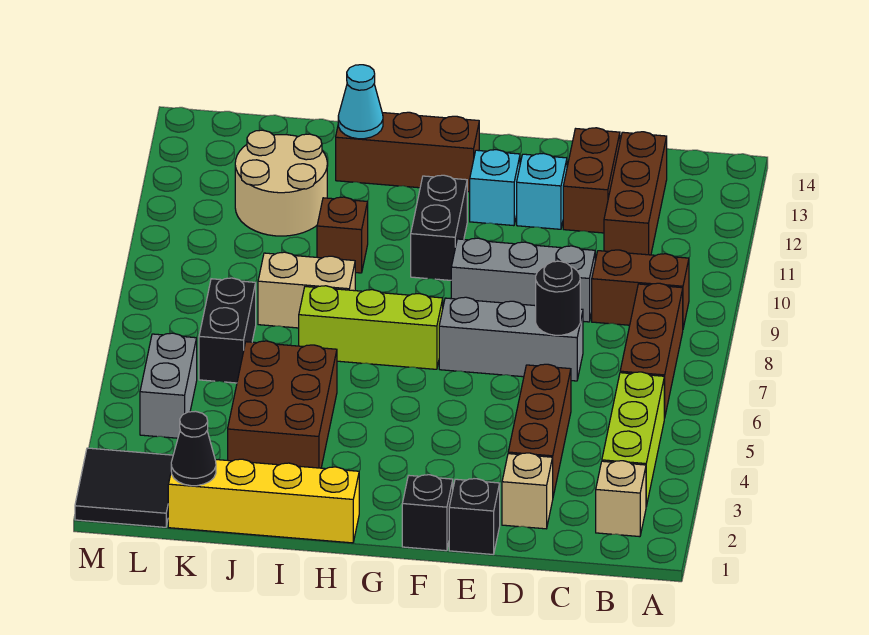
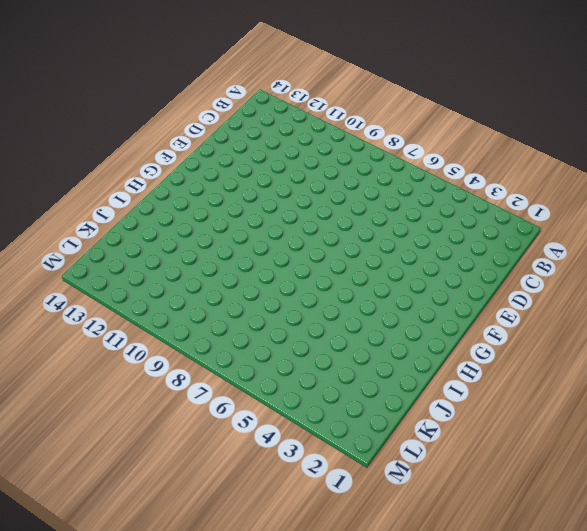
none -> tan 1x1 brick [596,461,646,537]
none -> lime 1x3 brick [602,372,664,506]
none -> brown 1x3 brick [620,283,683,418]

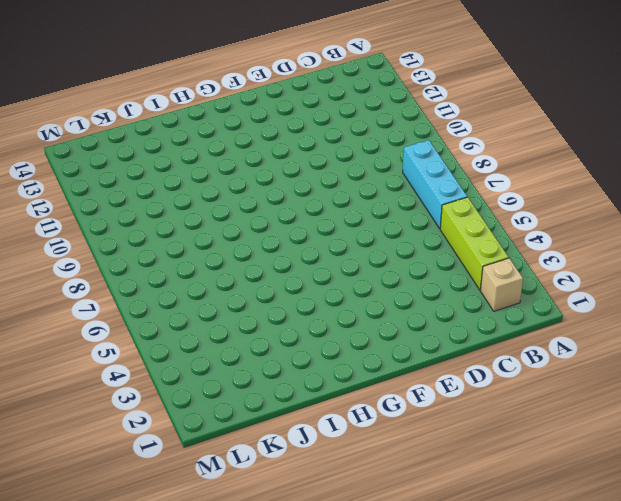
cyan 1x3 brick [403,140,467,229] -> brown 1x3 brick [620,283,683,418]
none -> brown 1x2 brick [592,250,689,328]
none -> brown 1x3 brick [604,132,667,255]
none -> tan 1x1 brick [502,453,553,529]

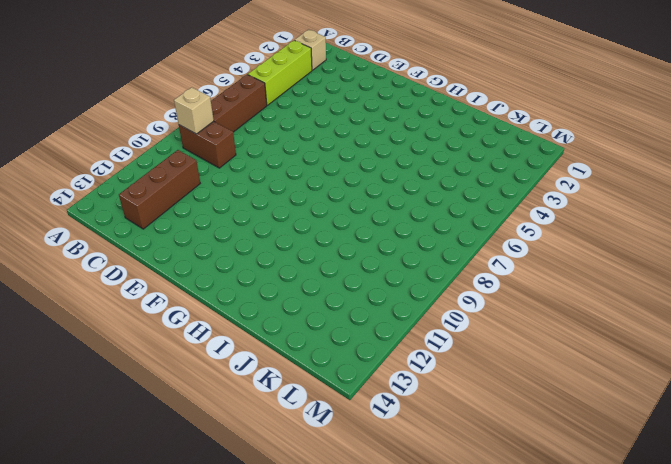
tan 1x1 brick [174,87,214,134] -> tan 1x1 brick moved to [502,453,553,529]
none -> brown 1x3 brick [508,364,571,496]
none -> grey 1x3 brick [439,297,583,381]
none -> grey 1x3 brick [451,238,595,322]

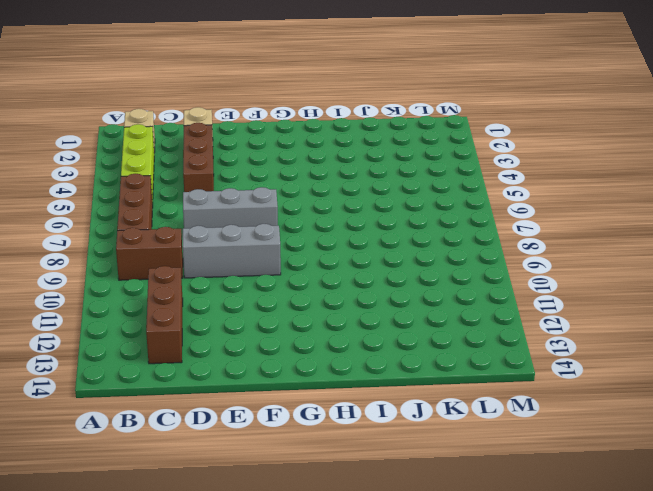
none -> brown 1x2 brick [563,128,620,233]
none -> black 1x1 brick [449,479,500,555]
none -> cyan 1x1 brick [517,153,567,229]

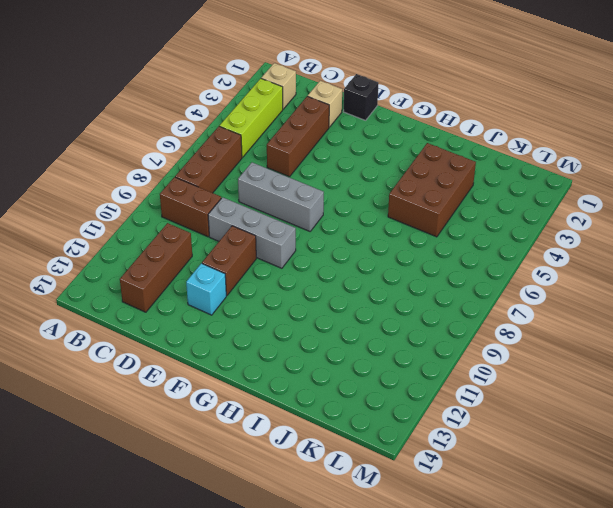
brown 1x2 brick [202,226,256,296] -> brown 1x2 brick moved to [563,128,620,233]
none -> black 1x1 brick [402,475,453,551]
none -> cyan 1x1 brick [470,150,520,226]
none -> lime 1x3 brick [299,286,443,369]

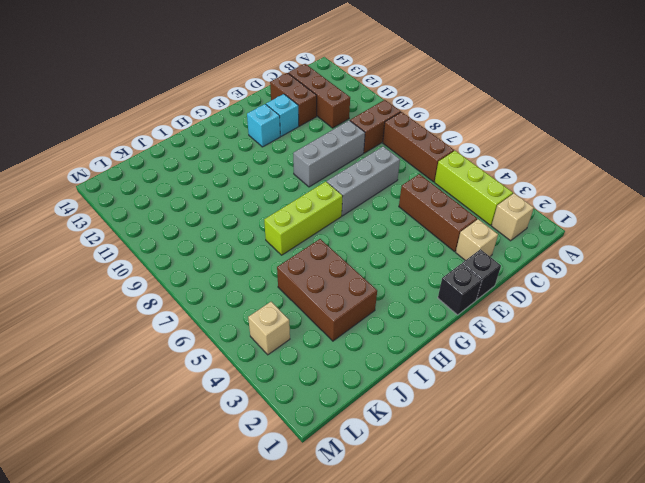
tan 1x1 brick [248,302,290,355] -> grey 1x2 brick [140,333,197,438]
none -> black 1x2 brick [411,175,467,280]
none -> brown 1x3 brick [336,112,479,192]
none -> yellow 1x4 brick [168,459,359,543]

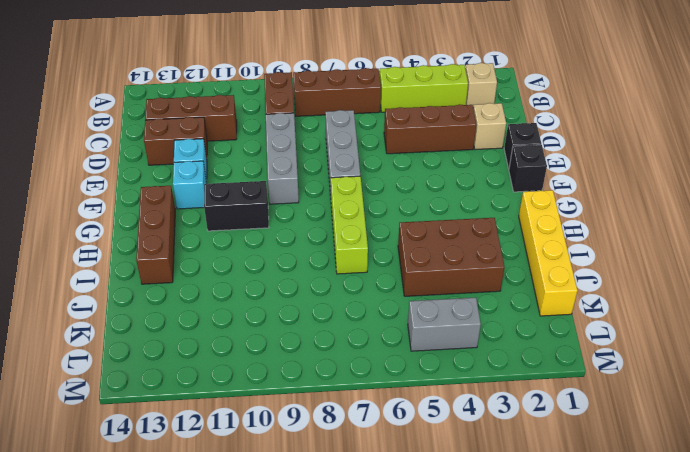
none -> tan 1x2 brick [258,252,355,328]
none -> brown 1x1 brick [317,197,368,273]
none -> tan 2x2 round brick [235,130,327,236]

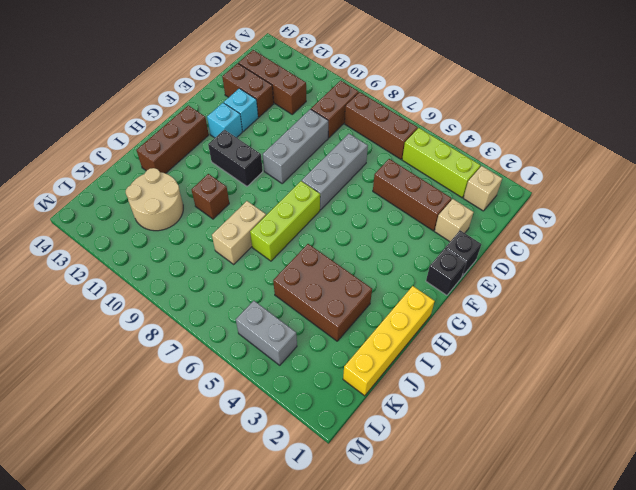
none -> black 1x2 brick [199,278,256,383]
none -> black 2x2 tile [75,448,173,527]
none -> black 1x1 round brick [536,261,580,335]

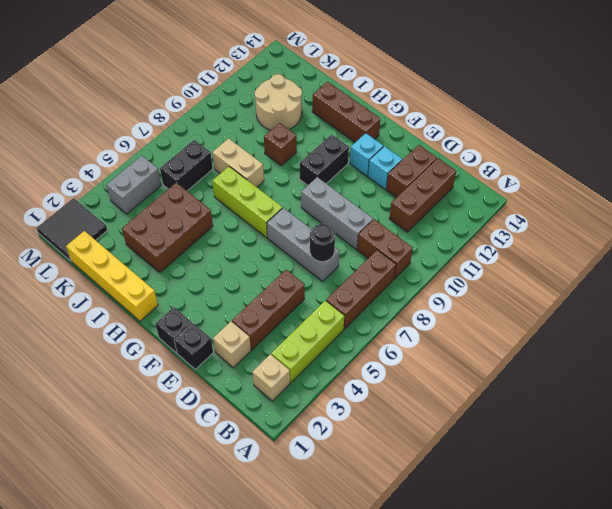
none -> cyan 1x1 cone [338,65,383,139]
none -> black 1x1 cone [171,411,216,486]

